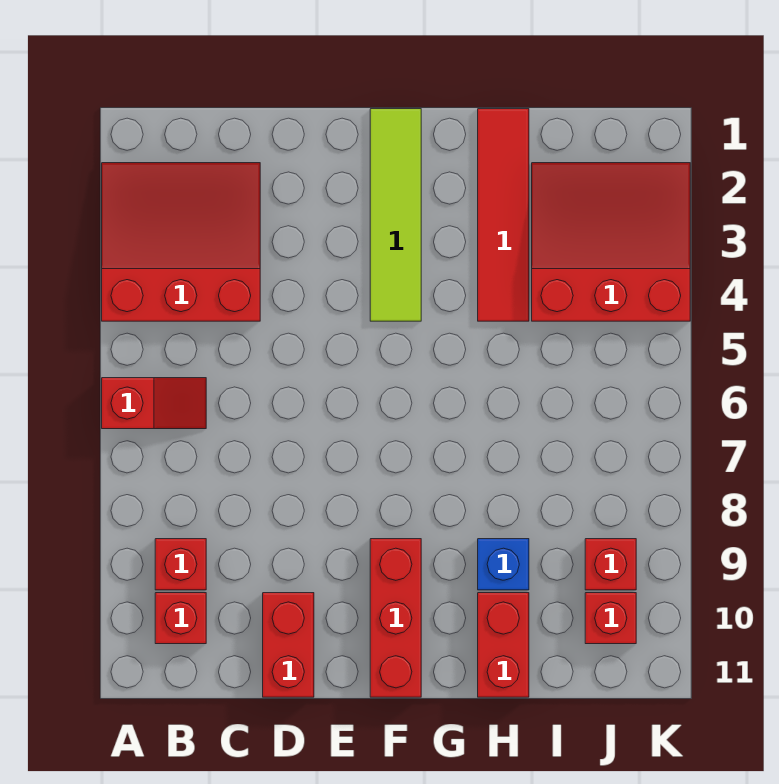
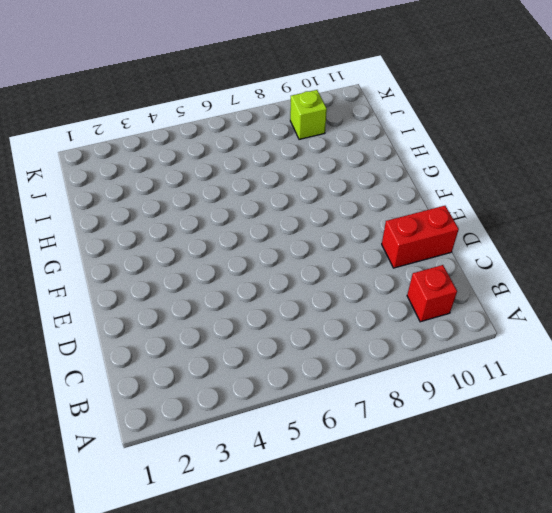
lime 1x1 brick [290,90,327,139] -> red 1x1 brick [585,539,636,590]
none -> red 3x3 slope [102,163,260,321]
none -> red 1x2 slope [102,378,206,429]
none -> red 1x1 brick [155,539,206,590]

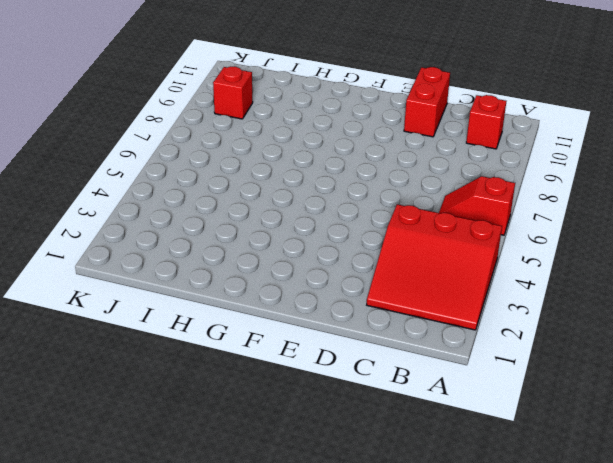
none -> red 1x1 brick [155,539,206,590]
none -> lime 1x4 tile [370,109,421,321]
none -> red 1x3 brick [370,539,421,697]

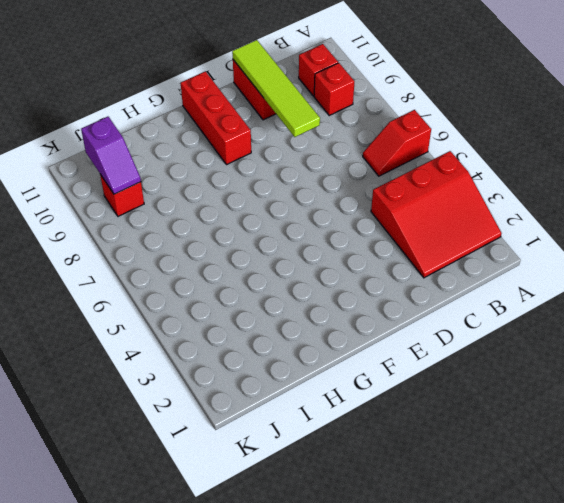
lime 1x4 tile [232,40,320,137] -> lime 1x4 tile moved to [370,109,421,321]
purple 1x2 slope [81,117,141,194] -> none
none -> red 1x4 tile [478,109,529,321]
none -> blue 1x1 brick [478,539,529,590]
none -> red 1x2 brick [478,593,529,697]

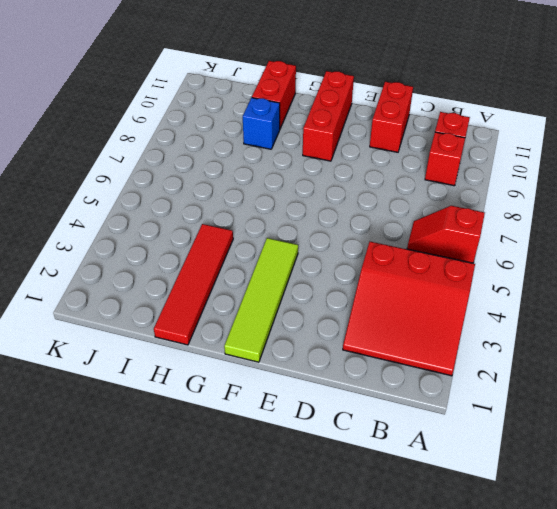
none -> red 3x3 slope [532,163,690,321]
none -> red 1x1 brick [585,539,636,590]
none -> red 1x1 brick [585,593,636,644]

